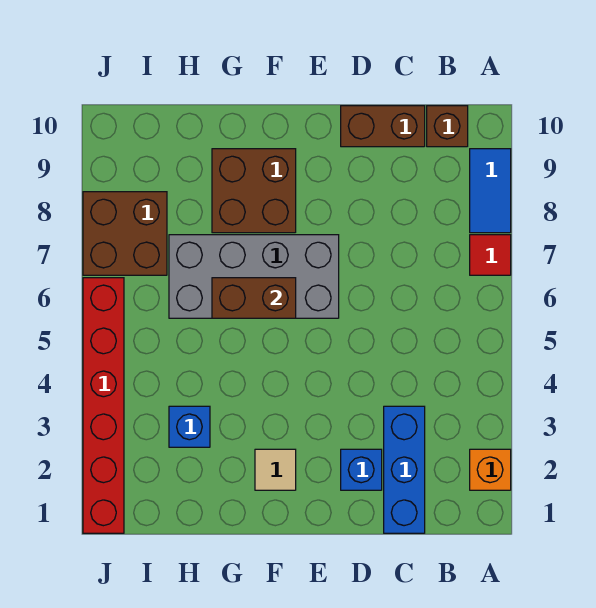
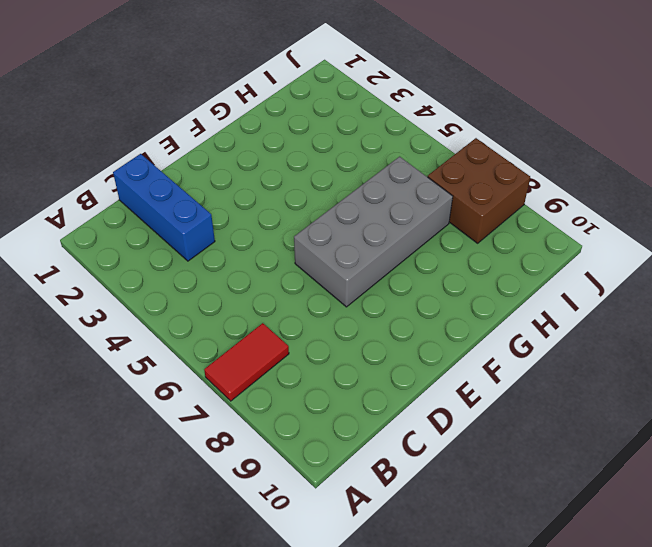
red 1x2 tile [204,323,289,401] -> red 1x1 tile [470,235,511,275]
none -> orange 1x1 brick [470,449,511,490]
none -> blue 1x2 tile [470,149,511,233]
none -> brown 1x1 brick [427,106,468,147]

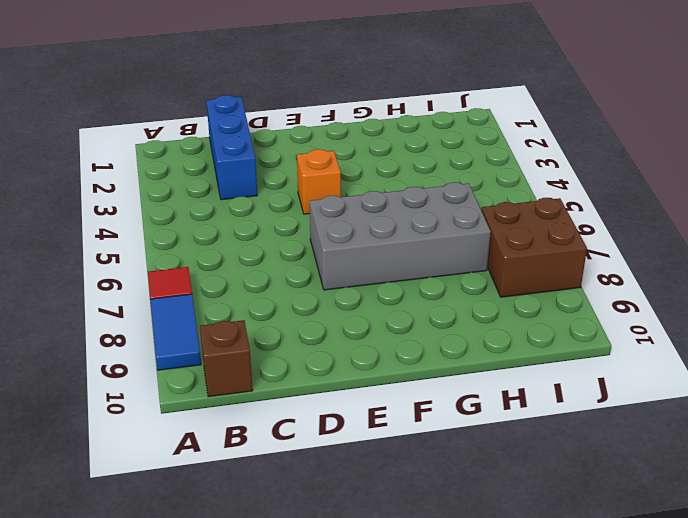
orange 1x1 brick [297,149,341,214] -> orange 1x1 brick moved to [470,449,511,490]
none -> brown 1x2 brick [341,106,425,147]
none -> blue 1x1 brick [341,449,382,490]
none -> tan 1x1 tile [255,449,296,490]

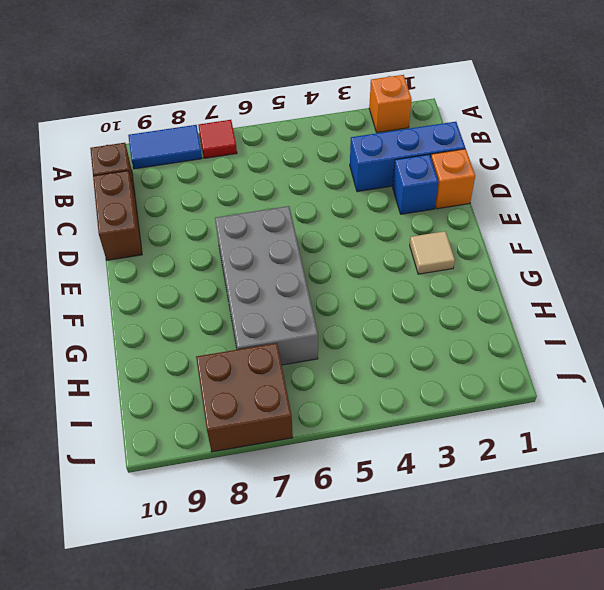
orange 1x1 brick [431,149,475,209] -> none
none -> brown 2x2 brick [212,149,296,233]
none -> blue 1x1 brick [169,406,210,447]
none -> red 1x6 brick [83,278,124,533]

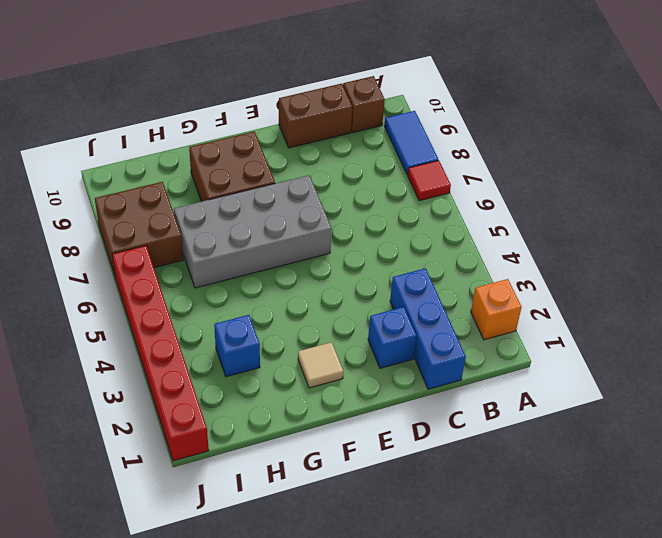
none -> brown 1x2 brick [212,278,296,318]

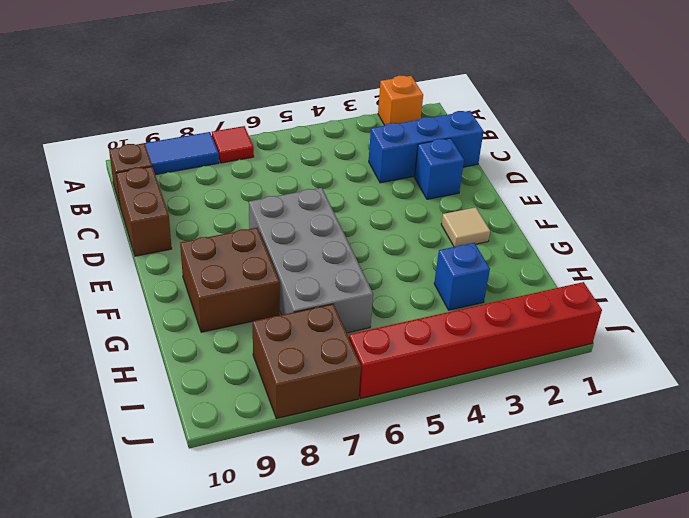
none -> brown 1x2 brick [212,278,296,318]

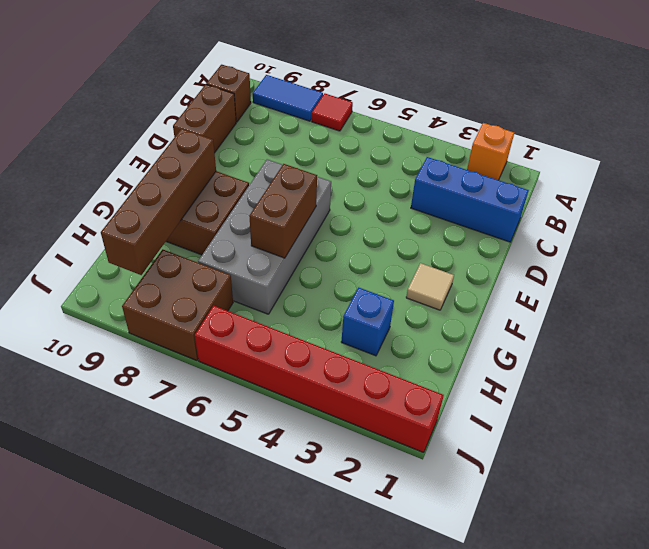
brown 1x4 brick [101,129,216,275] -> none
none -> blue 1x1 brick [341,449,382,490]

